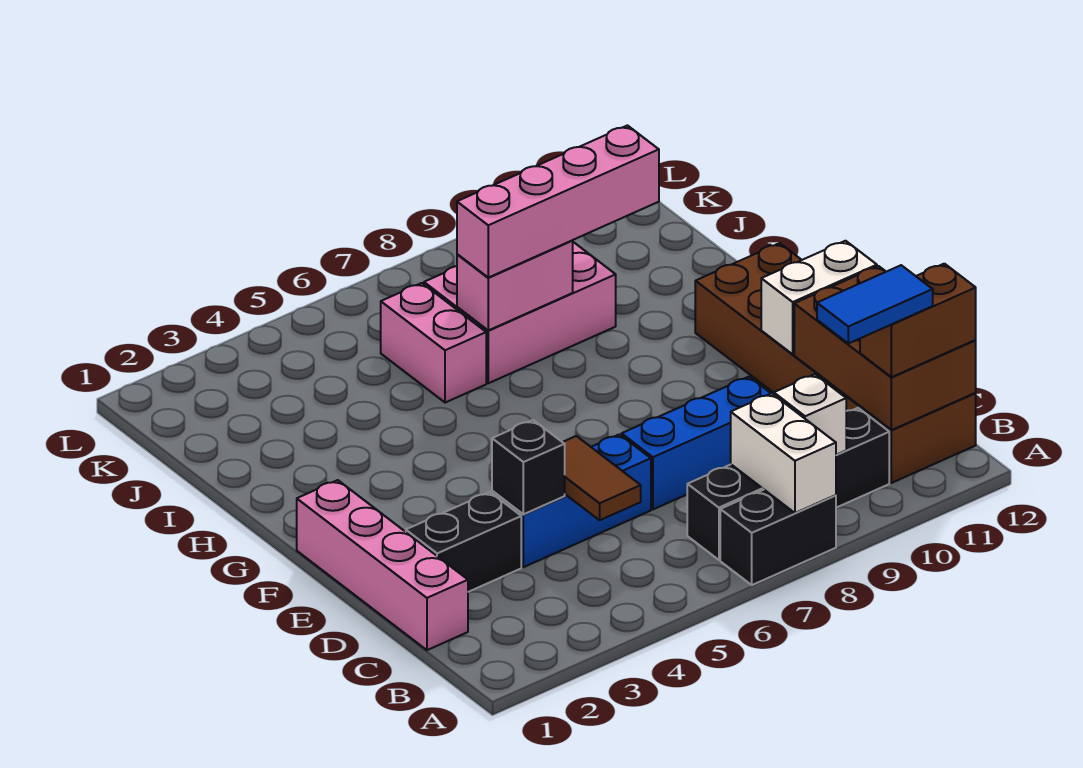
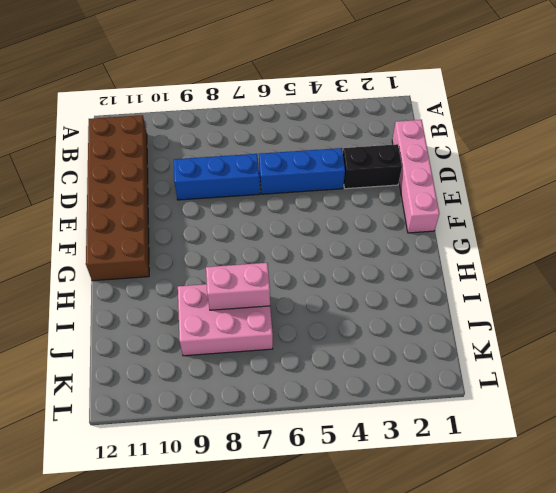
none -> black 1x2 brick [720,490,836,585]
none -> black 1x4 brick [687,408,889,560]
none -> pink 1x2 brick [381,283,486,403]

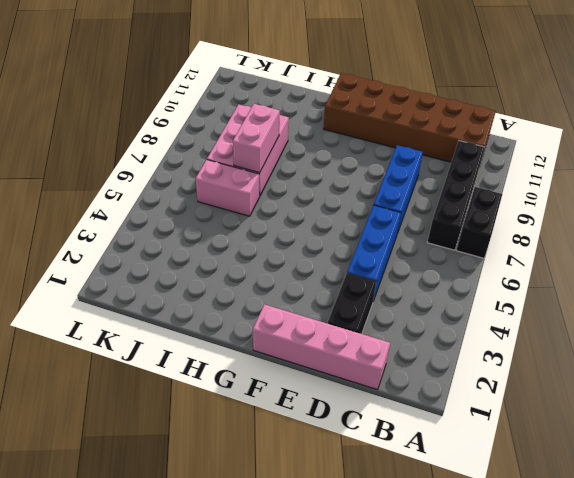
none -> white 1x2 brick [731,393,836,513]
none -> white 1x1 brick [774,374,846,455]
none -> brown 2x3 brick [794,266,976,430]

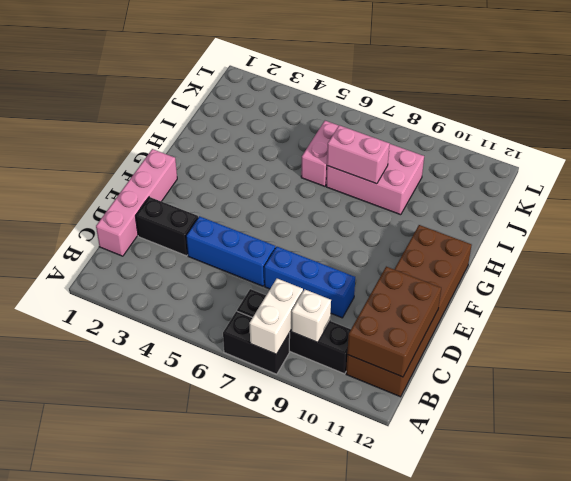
none -> brown 1x2 tile [563,436,641,520]
none -> black 1x1 brick [492,420,565,514]
none -> white 1x2 brick [761,241,877,354]

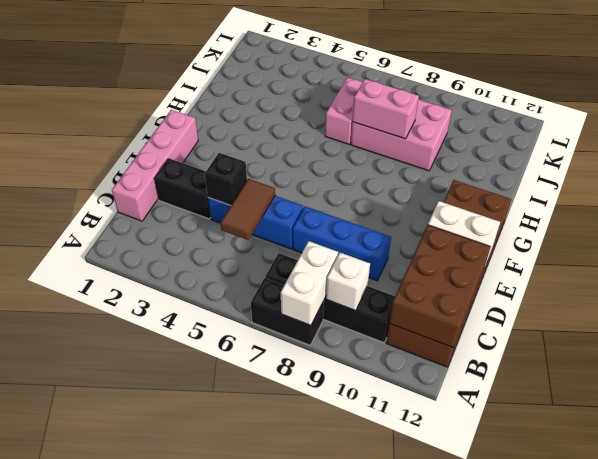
none -> brown 1x2 brick [860,264,976,377]
none -> pink 1x4 brick [457,125,659,278]
none -> blue 1x2 tile [817,265,933,344]

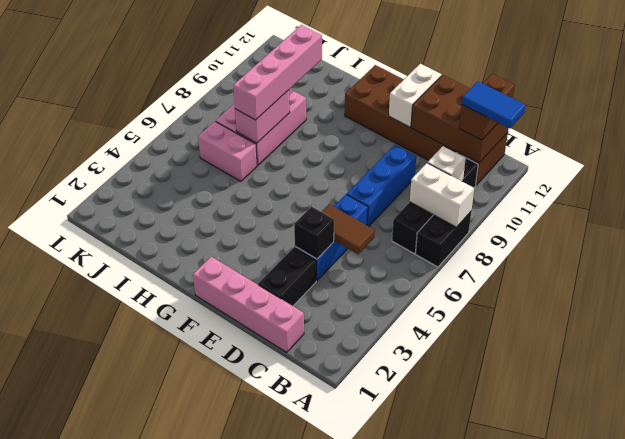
blue 1x2 tile [462,81,526,129] -> blue 1x2 tile turned to [817,265,933,344]

